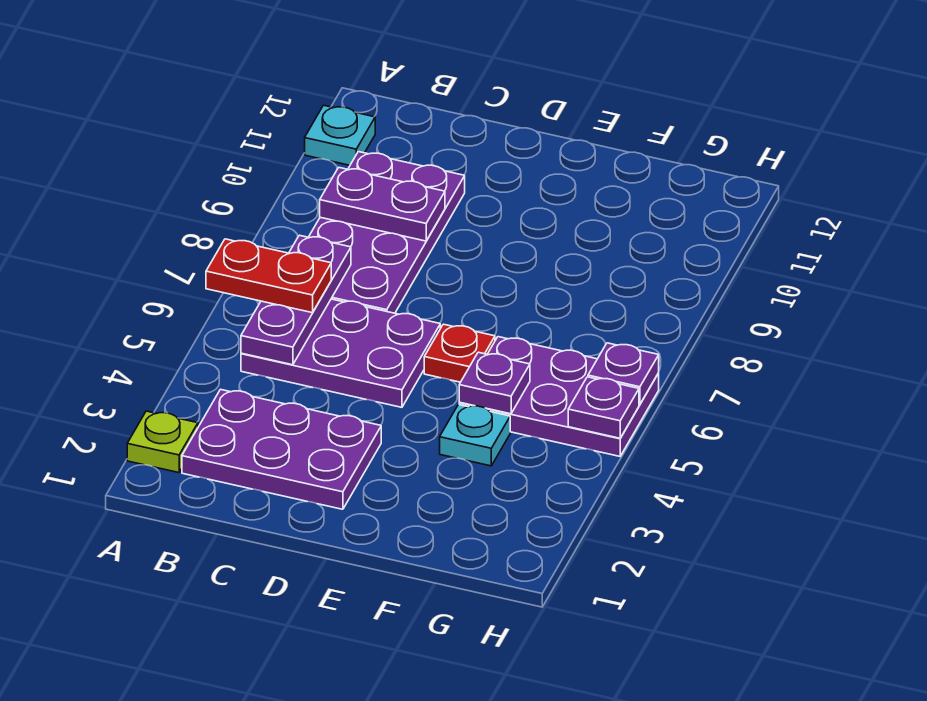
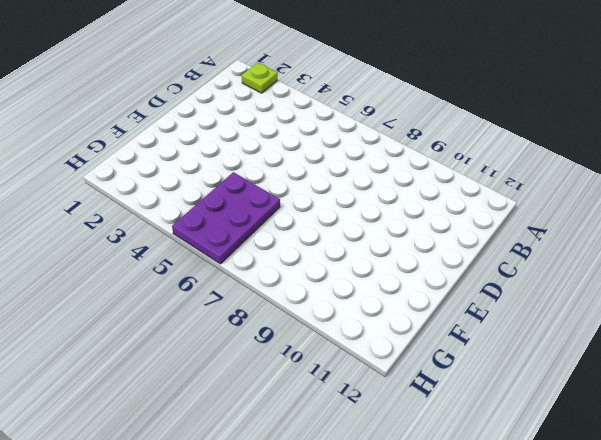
none -> cyan 1x1 plate [305,105,375,165]
none -> purple 2x3 plate [182,389,381,509]
none -> purple 2x3 plate [241,299,440,407]

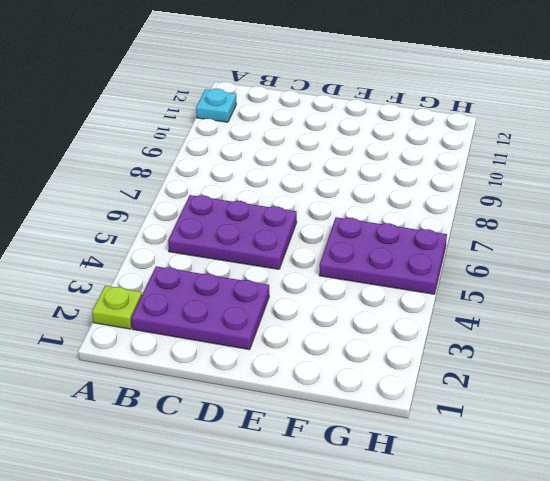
none -> purple 2x4 plate [309,152,465,313]
none -> red 1x1 plate [424,324,495,382]
none -> cyan 1x1 plate [440,405,510,466]

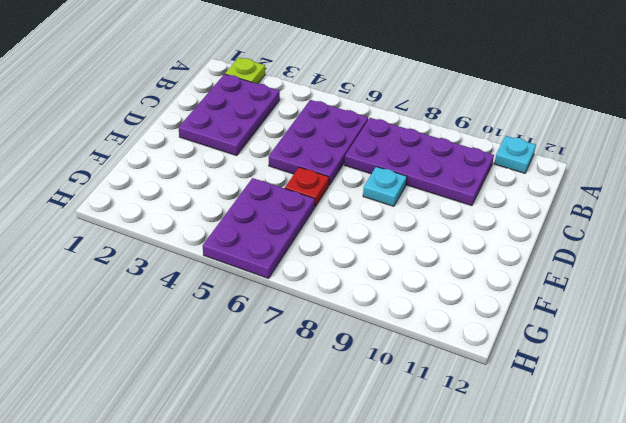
cyan 1x1 plate [363,167,407,206] -> cyan 1x1 plate moved to [440,405,510,466]
none -> purple 1x3 plate [241,235,351,365]
none -> purple 1x2 plate [320,168,445,241]
none -> purple 1x1 plate [459,352,530,414]

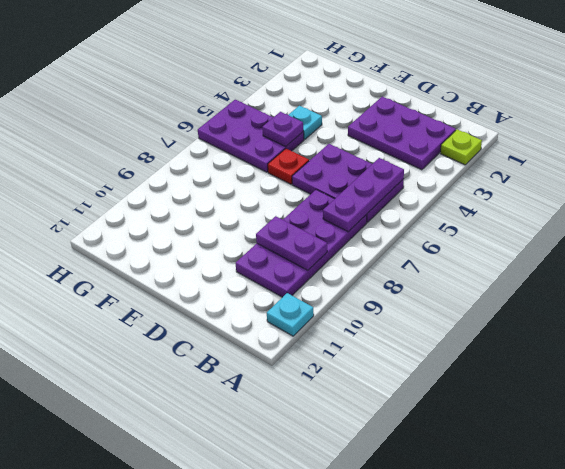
none -> purple 1x1 plate [568,377,639,438]
none -> purple 1x1 plate [588,343,659,404]
none -> red 1x2 plate [206,239,331,313]

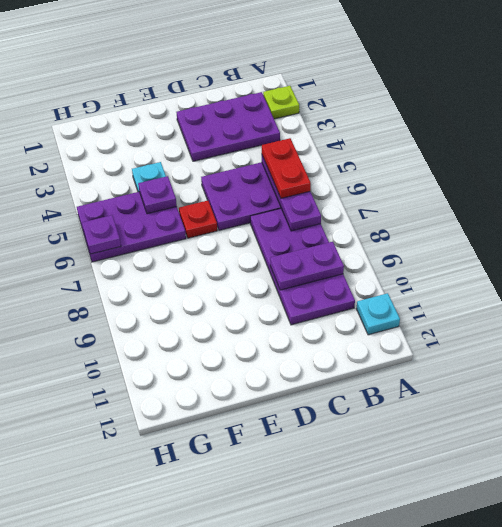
red 1x2 plate [262,138,311,198] -> red 1x2 plate turned to [206,239,331,313]
none -> purple 1x1 plate [568,377,639,438]

